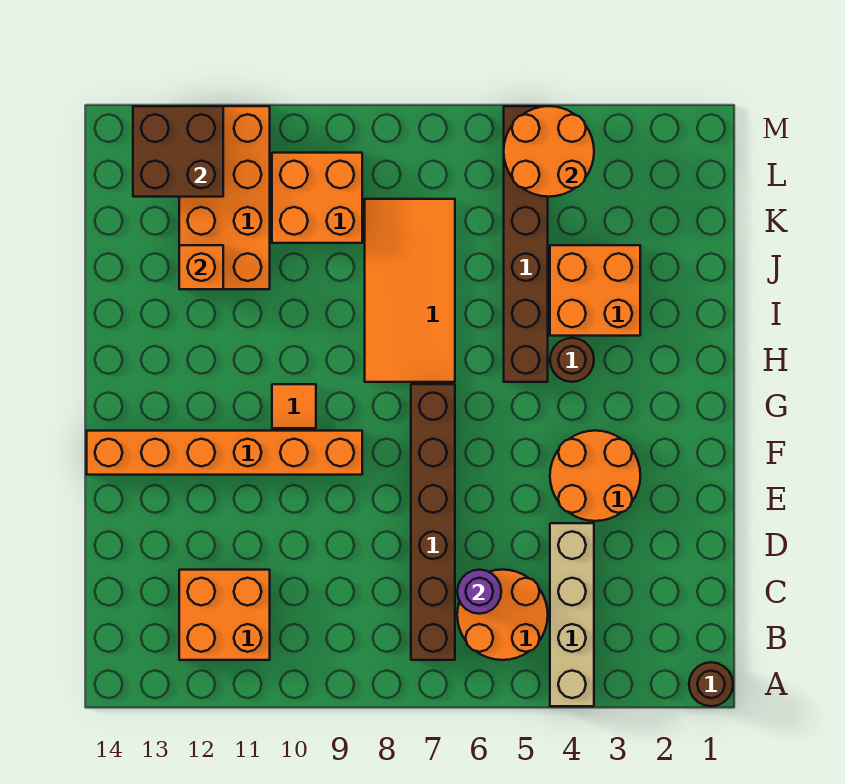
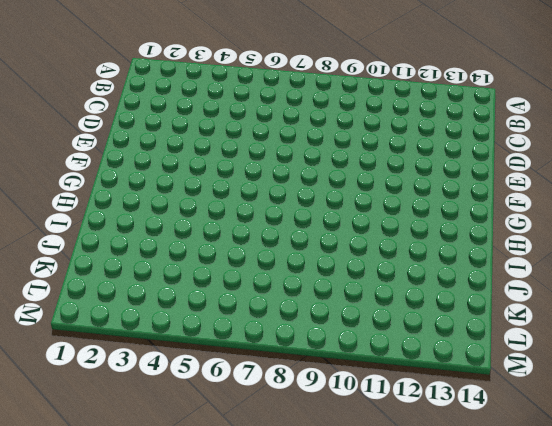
none -> brown 1x1 round brick [689,662,733,706]
none -> tan 1x4 brick [550,523,594,706]
none -> orange 2x2 round brick [457,570,548,660]

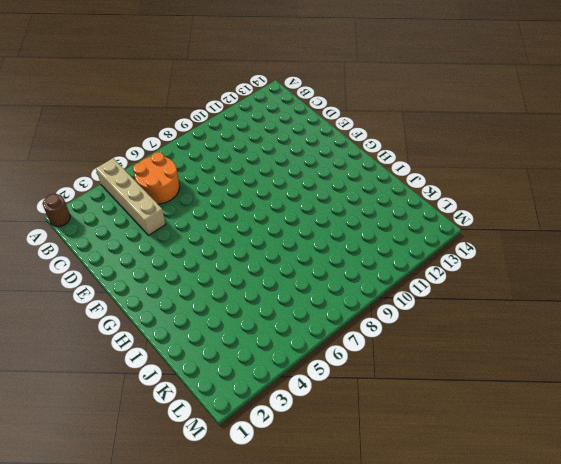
none -> brown 1x6 brick [411,384,455,660]
none -> orange 2x2 brick [179,570,270,660]
none -> orange 2x2 round brick [550,431,640,521]

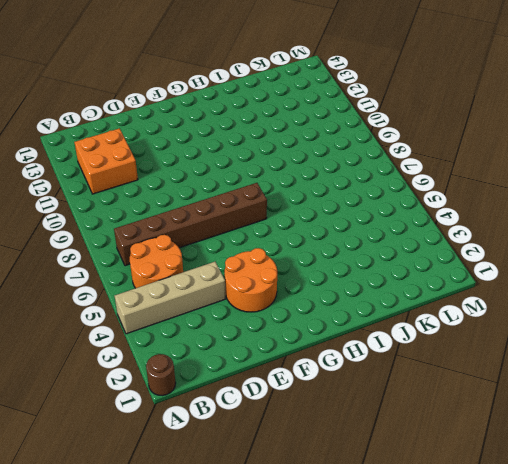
none -> orange 1x6 brick [87,431,362,475]
none -> orange 1x1 tile [272,384,316,428]
none -> brown 1x1 round brick [550,338,594,382]

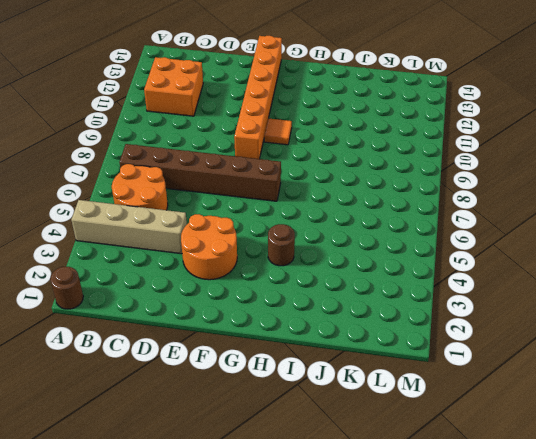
none -> brown 1x6 brick [504,106,548,382]
none -> orange 2x4 tile [365,199,455,382]
none -> orange 2x2 brick [550,245,640,336]

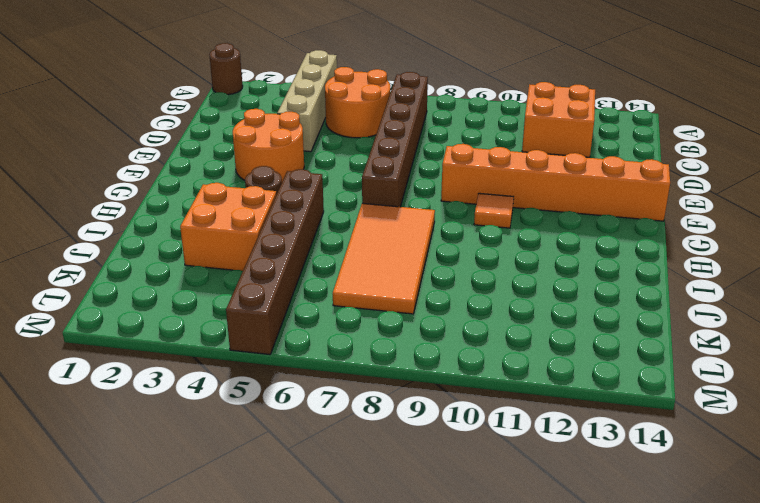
none -> orange 2x4 brick [179,106,270,289]
none -> orange 2x2 brick [272,153,362,243]
none -> purple 1x1 round brick [457,570,501,614]

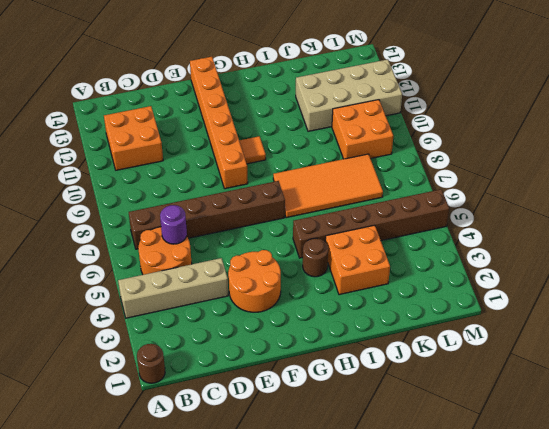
tan 2x4 brick [296,59,402,131] -> orange 2x4 brick [179,106,270,289]
none -> orange 1x1 brick [179,245,223,289]
none -> orange 2x2 round brick [504,106,594,197]
none -> brown 2x2 brick [133,106,223,197]

